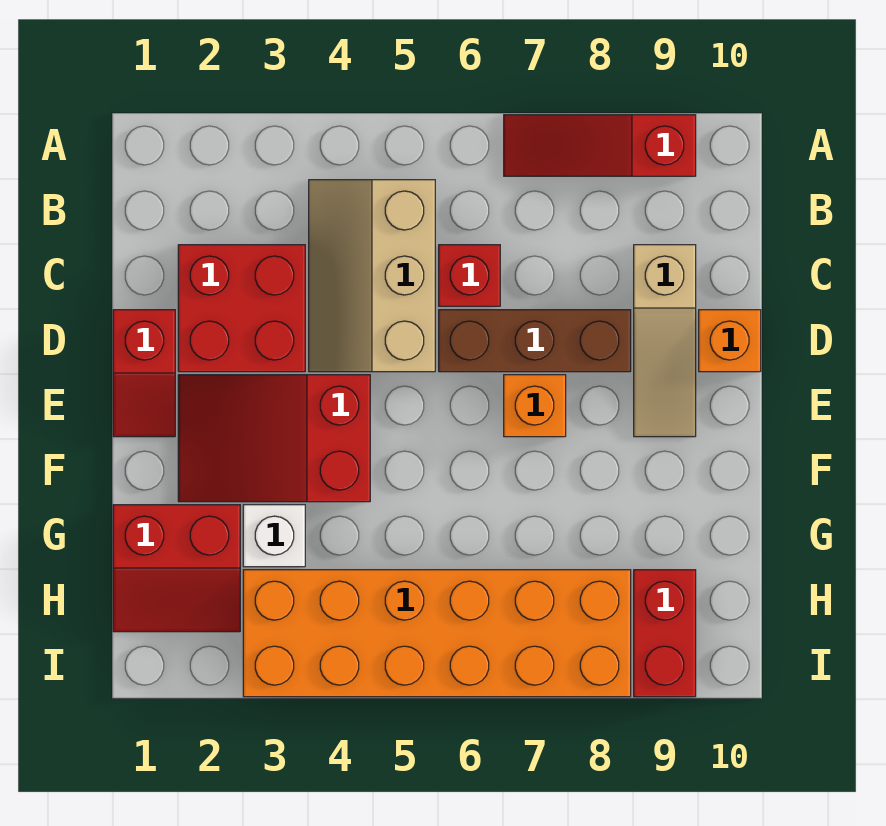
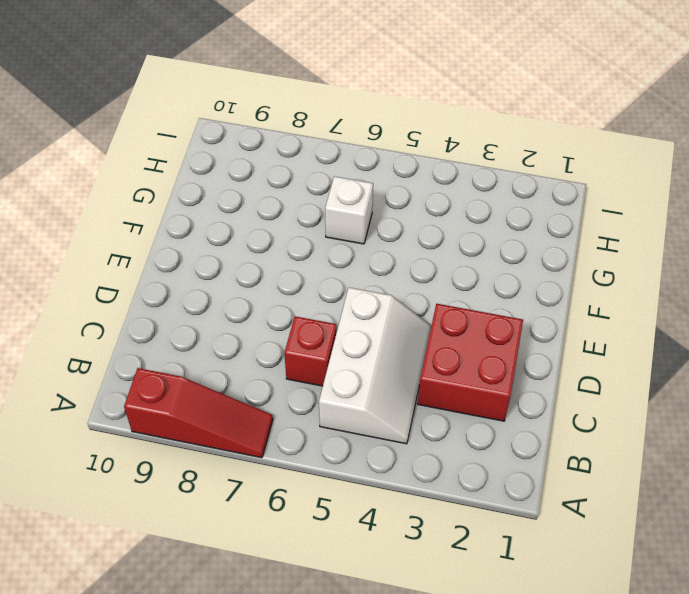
white 2x3 slope [319,288,431,444] -> tan 2x3 slope [309,180,435,372]
white 1x1 brick [325,176,373,244] -> white 1x1 brick moved to [243,505,305,567]
none -> tan 1x3 slope [634,245,696,437]
none -> red 1x2 slope [113,310,175,437]
none -> brown 1x3 brick [439,310,631,372]

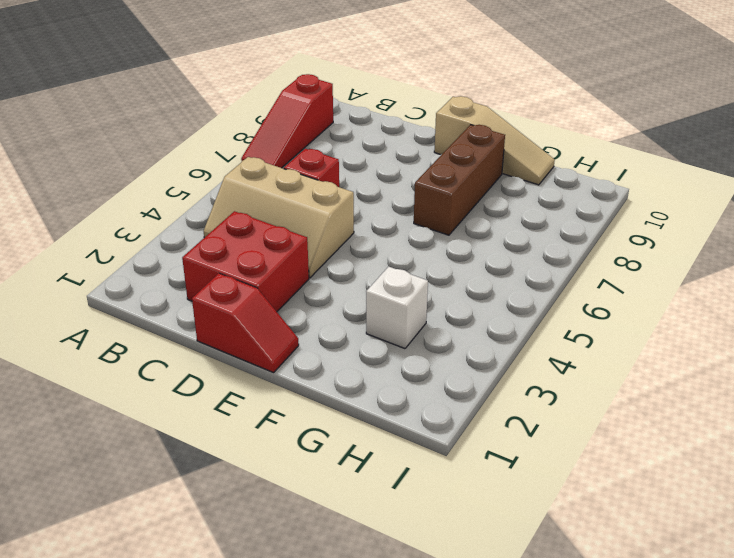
tan 1x3 slope [434,96,555,185] -> tan 1x3 slope moved to [634,245,696,437]
brown 1x3 brick [414,125,505,235] -> brown 1x3 brick moved to [439,310,631,372]
none -> orange 1x1 brick [699,310,761,372]
none -> red 2x3 slope [178,375,370,502]
none -> orange 1x1 brick [504,375,566,437]

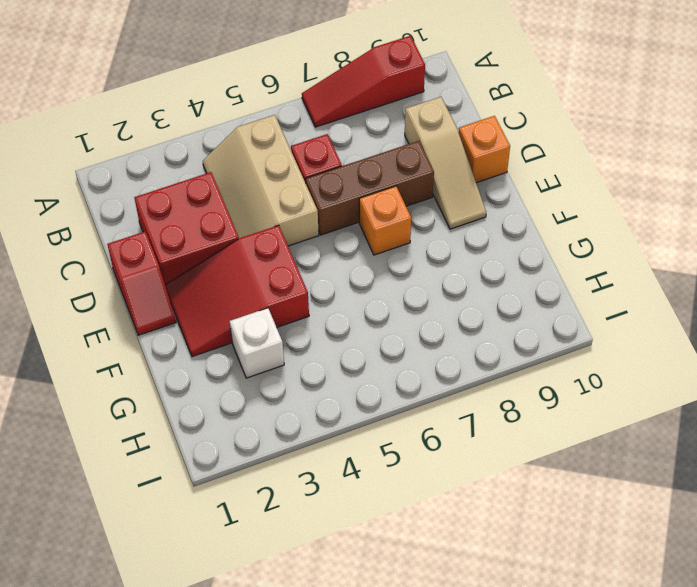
none -> red 2x2 slope [113,505,240,632]
none -> orange 2x6 brick [243,570,631,697]
none -> red 1x2 brick [634,570,696,697]

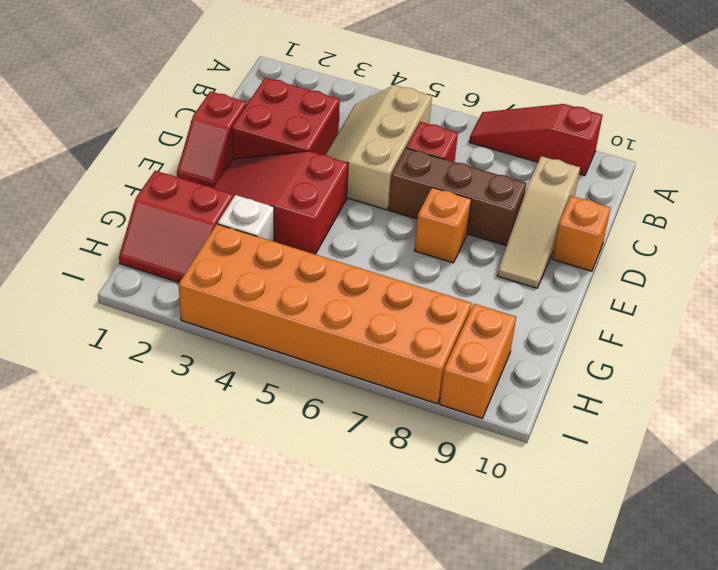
orange 1x2 brick [440,304,516,418] -> red 1x2 brick [634,570,696,697]

